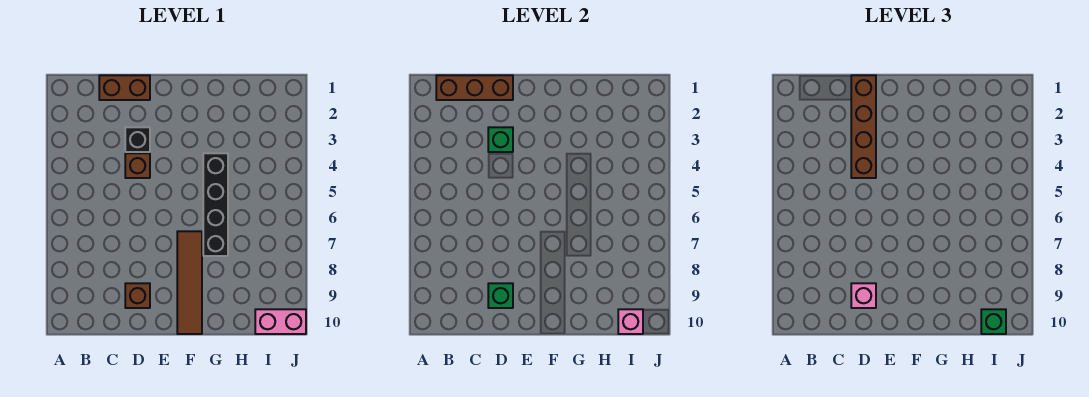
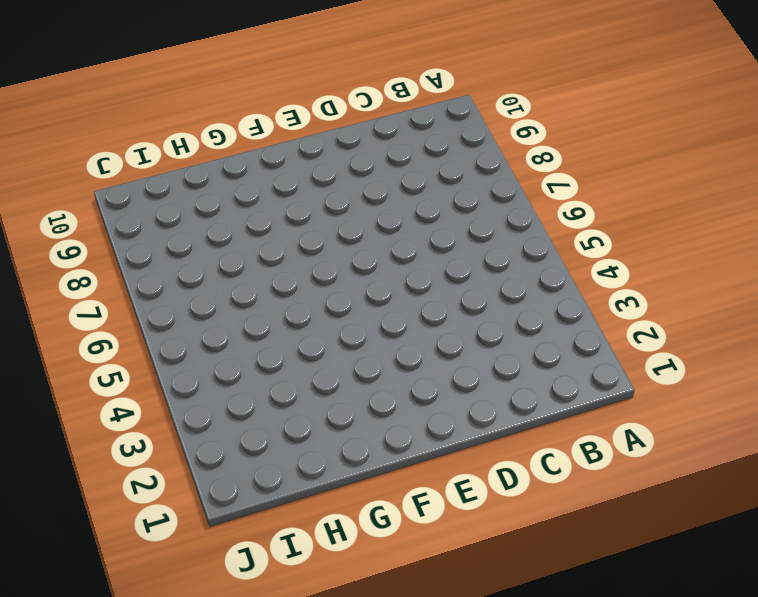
none -> brown 1x2 brick [99,75,150,100]
none -> black 1x1 brick [125,127,150,152]
none -> brown 1x1 brick [125,153,150,178]

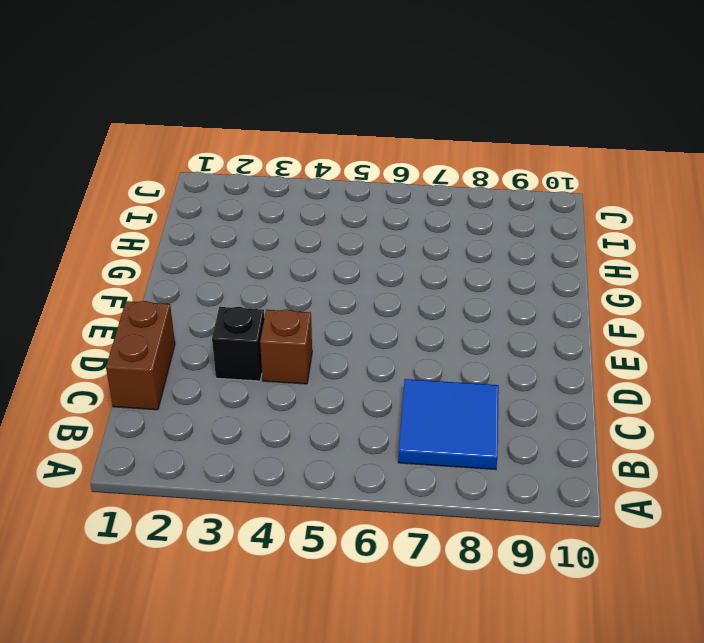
blue 2x2 tile [398,379,499,470] -> none
none -> brown 1x1 brick [125,283,150,308]
none -> brown 1x4 tile [177,231,202,334]
none -> black 1x4 brick [203,153,228,256]

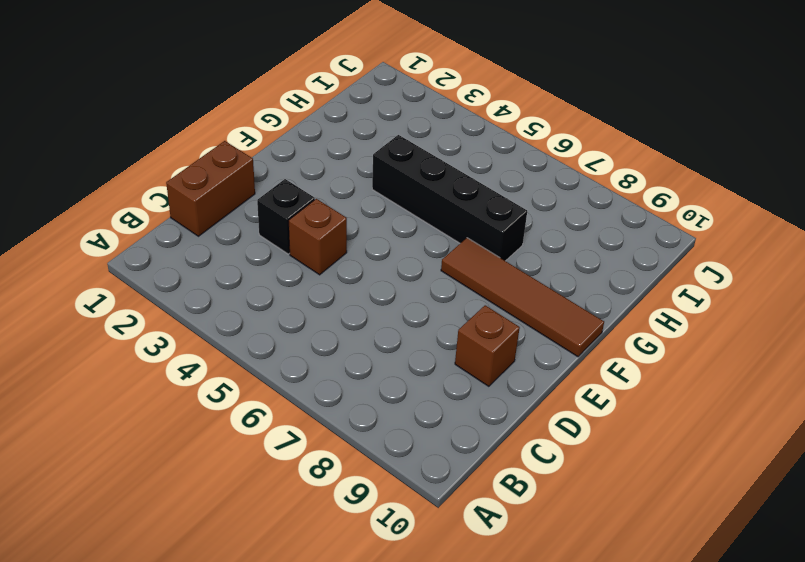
none -> pink 1x2 brick [255,309,306,334]
none -> brown 1x3 brick [436,75,513,100]
none -> green 1x1 brick [488,127,513,152]

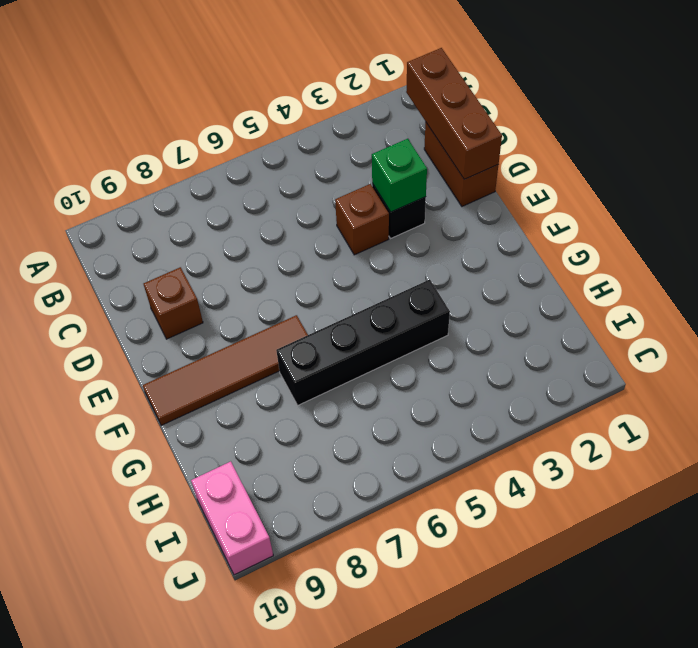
none -> green 1x1 brick [488,283,513,308]
none -> pink 1x1 brick [618,309,643,334]
none -> brown 1x4 brick [851,75,876,178]

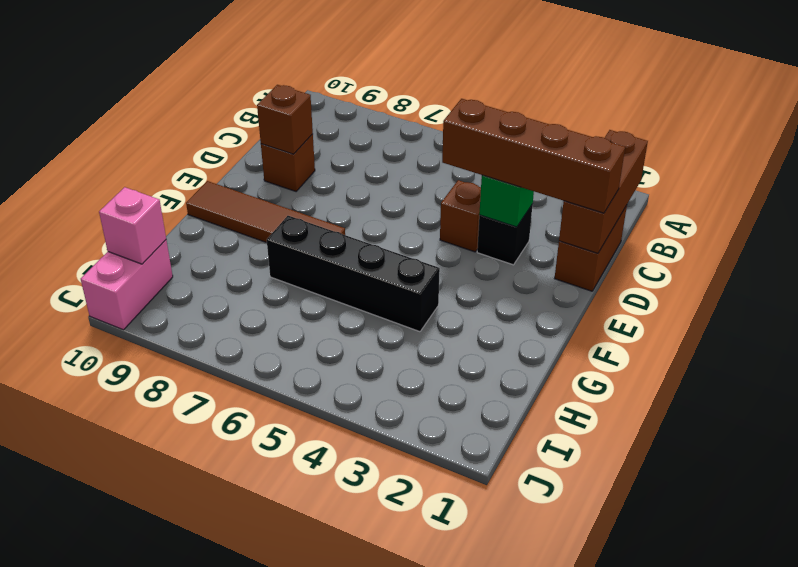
brown 1x1 brick [257,85,313,154] -> green 1x1 brick [488,283,513,308]
none -> pink 1x1 brick [851,283,876,308]
none -> green 1x1 brick [981,309,1006,334]

